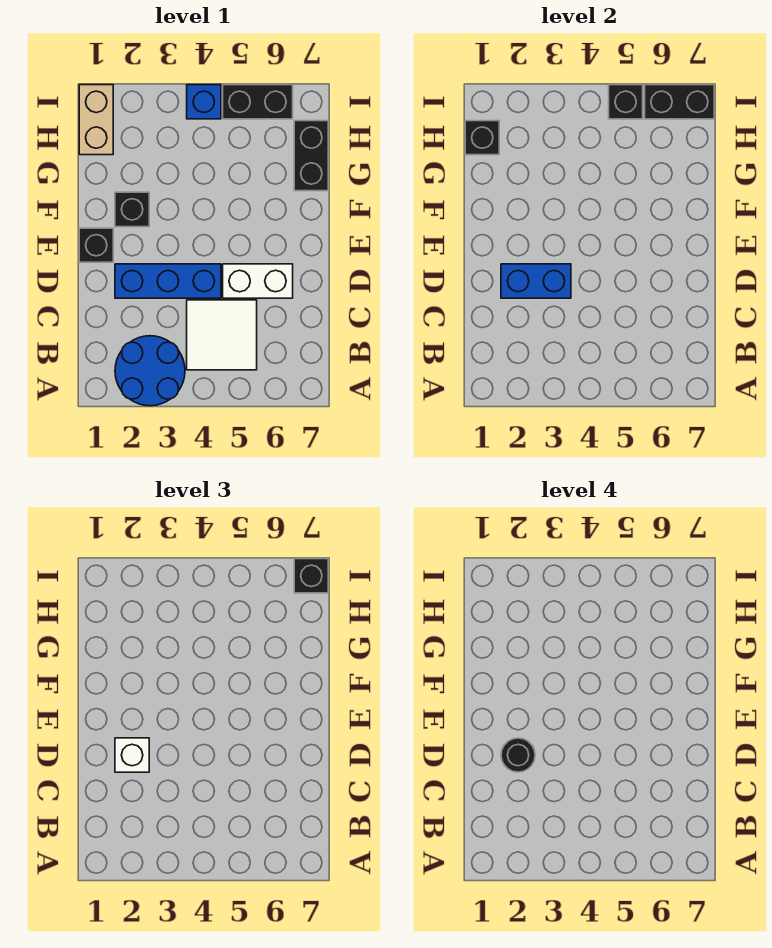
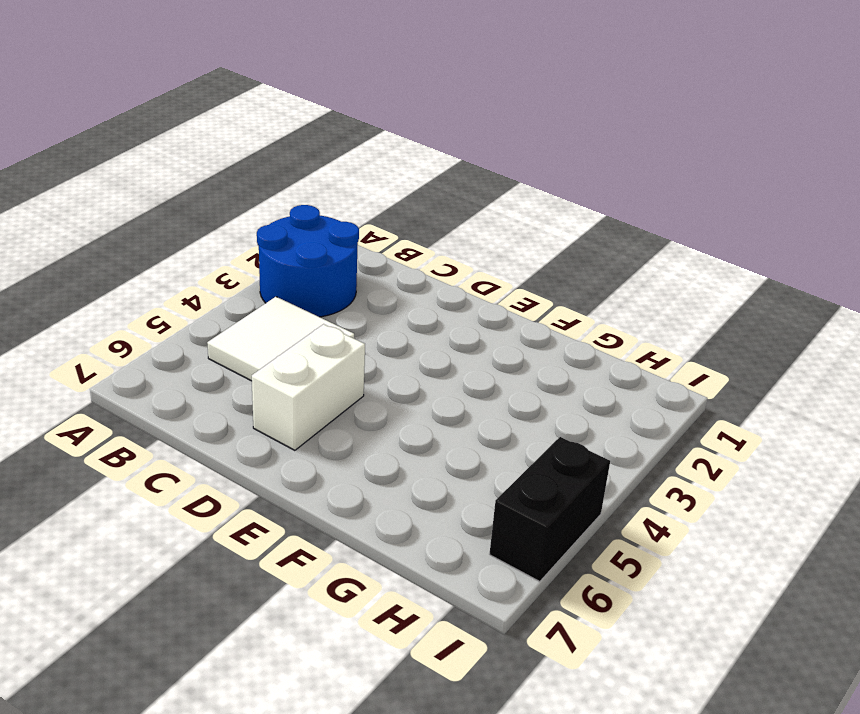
none -> blue 1x3 brick [115,264,221,298]
none -> black 1x1 brick [79,228,113,262]
none -> black 1x1 brick [115,192,149,227]

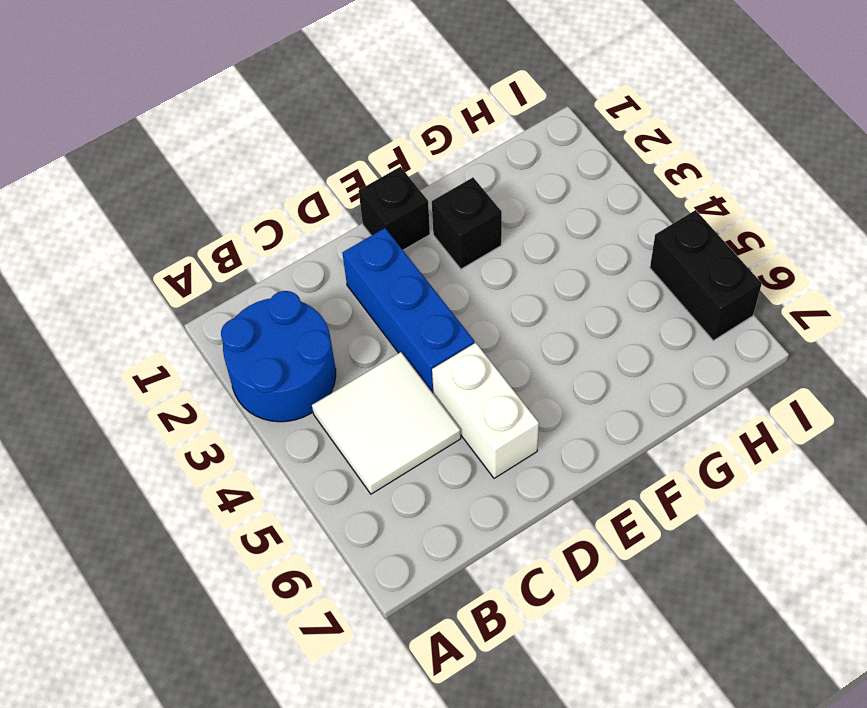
none -> black 1x2 brick [294,121,328,191]
none -> tan 1x2 brick [79,85,113,155]
none -> blue 1x1 brick [187,85,221,119]

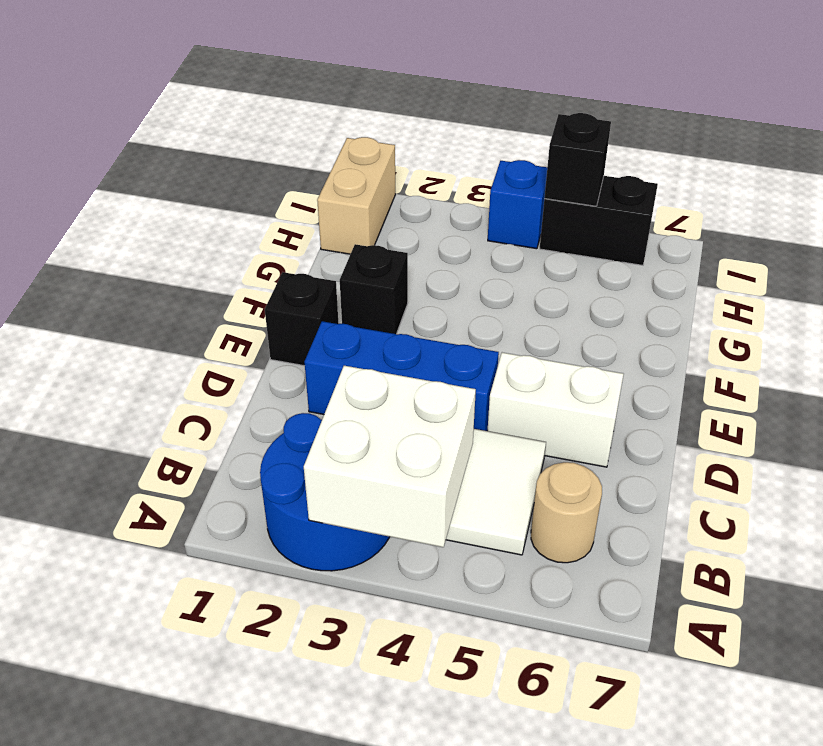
white 2x2 brick [304,366,476,547] -> none
tan 1x1 round brick [531,462,602,563] -> none
none -> black 1x2 brick [294,121,328,191]
none -> blue 1x2 brick [501,264,571,298]
none -> black 1x1 brick [465,121,499,155]

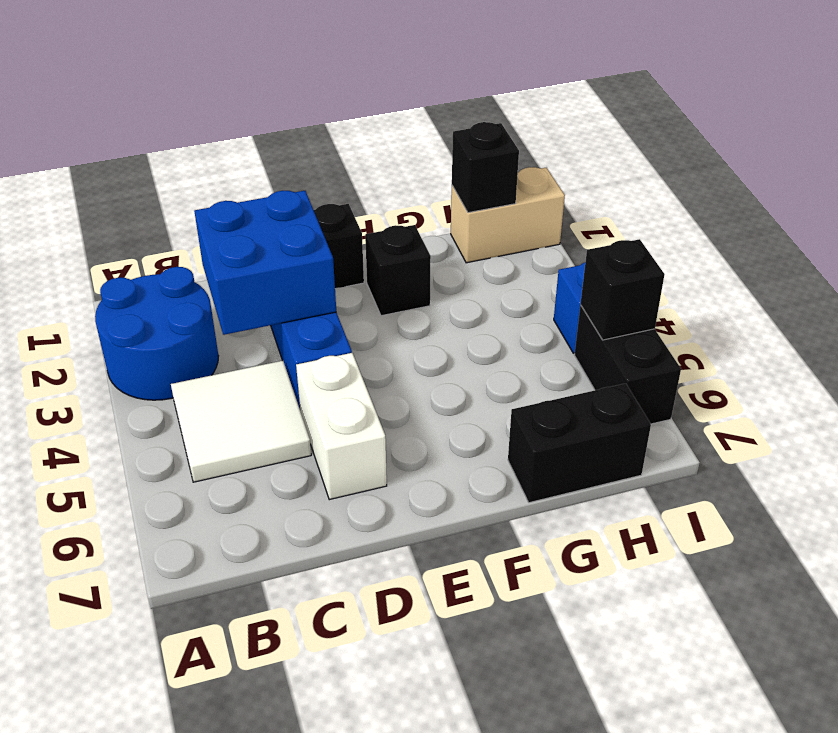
blue 2x2 brick [194,191,336,335] -> blue 1x2 brick [501,264,571,298]
none -> black 1x2 brick [645,85,714,119]
none -> white 1x1 brick [115,738,149,772]
none -> black 1x1 brick [294,559,328,593]

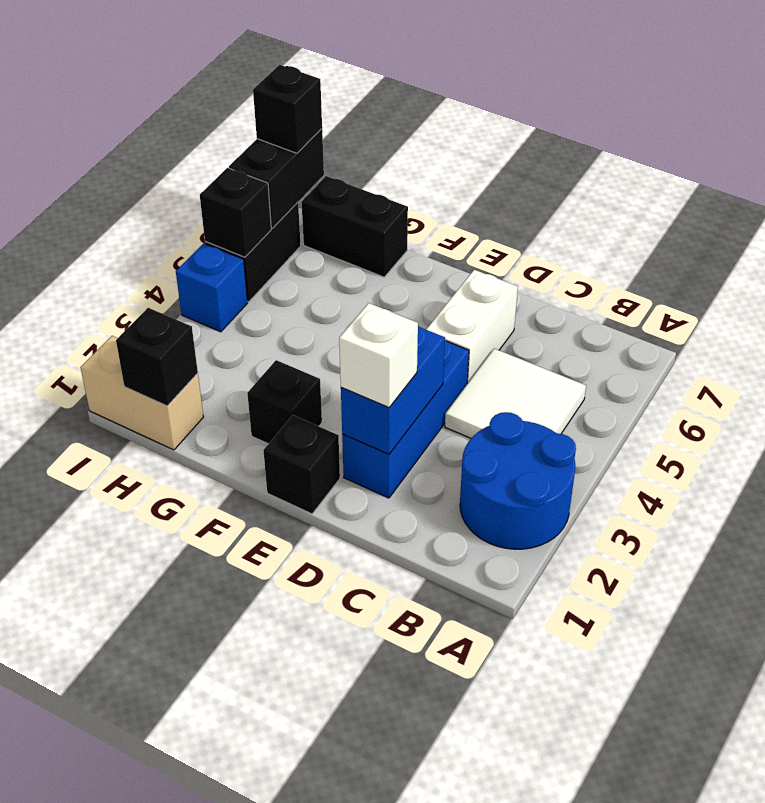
none -> black 1x1 round brick [501,738,535,772]

